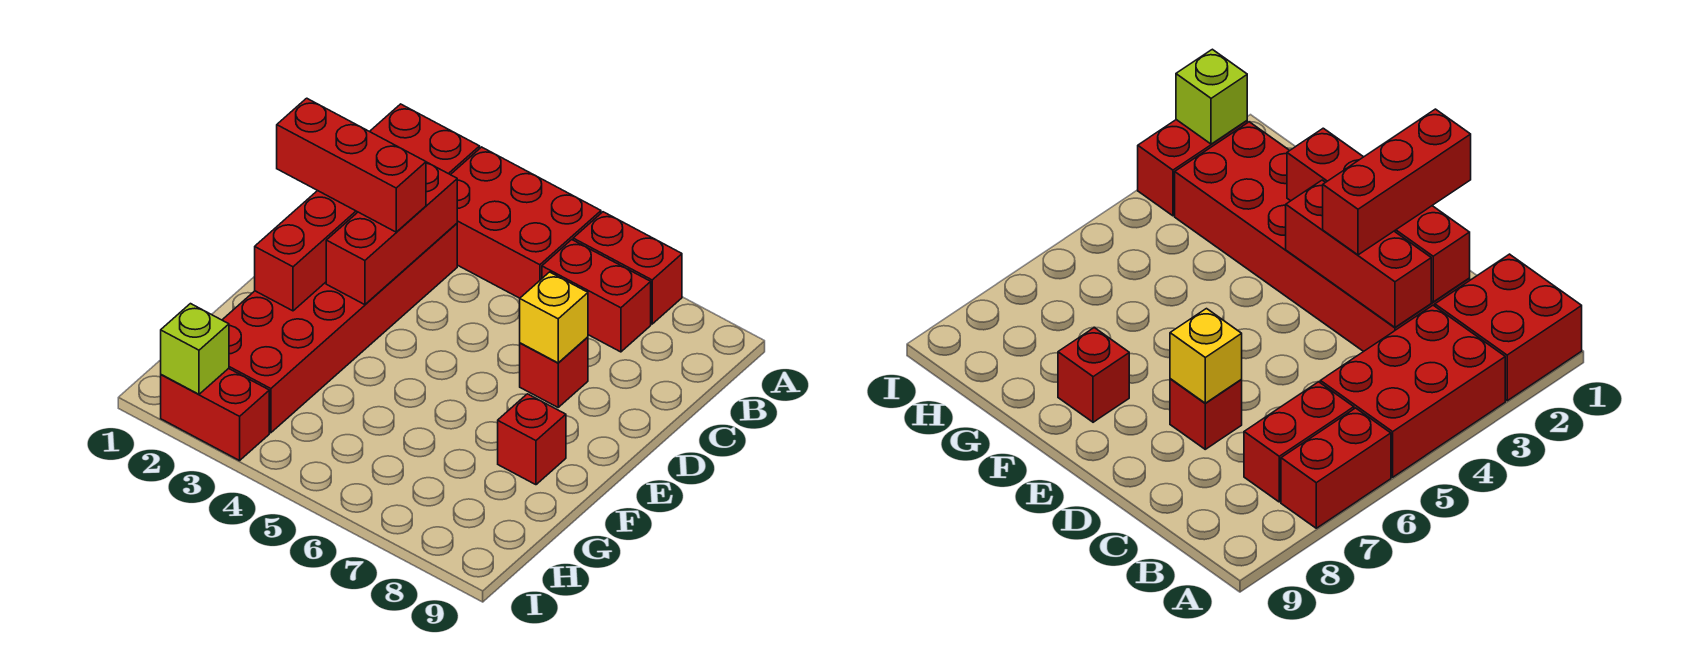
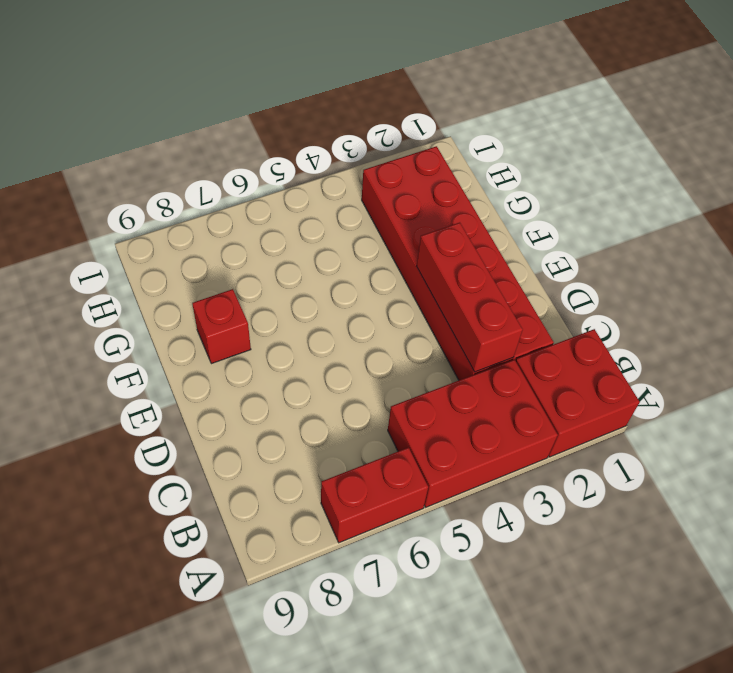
none -> red 1x2 brick [542,240,651,352]
none -> red 1x1 brick [520,337,588,407]
none -> red 1x2 brick [161,368,269,461]

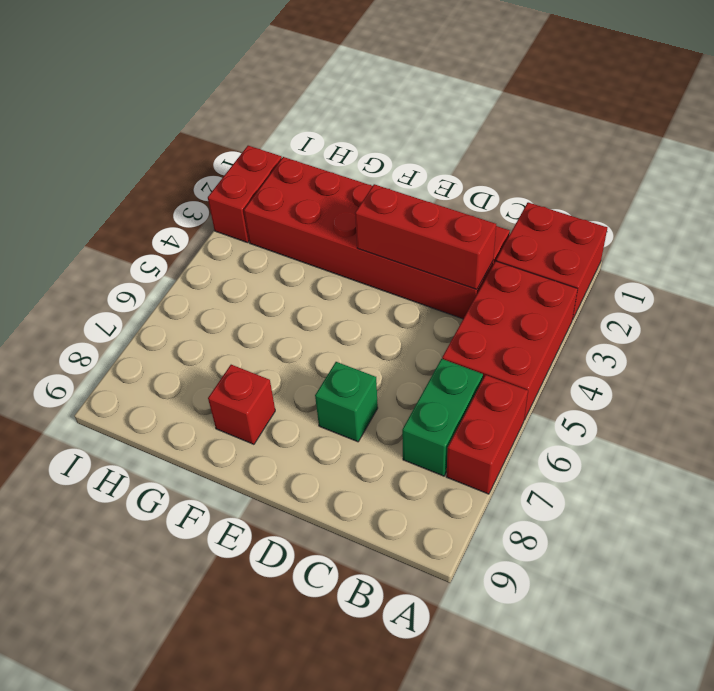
green 1x2 brick [402,359,483,476] -> red 1x2 brick [542,240,651,352]
green 1x1 brick [315,362,378,442] -> red 1x1 brick [520,337,588,407]
none -> red 1x4 brick [255,191,358,311]
none -> yellow 1x1 brick [520,272,588,363]
none -> lime 1x1 brick [161,304,229,394]

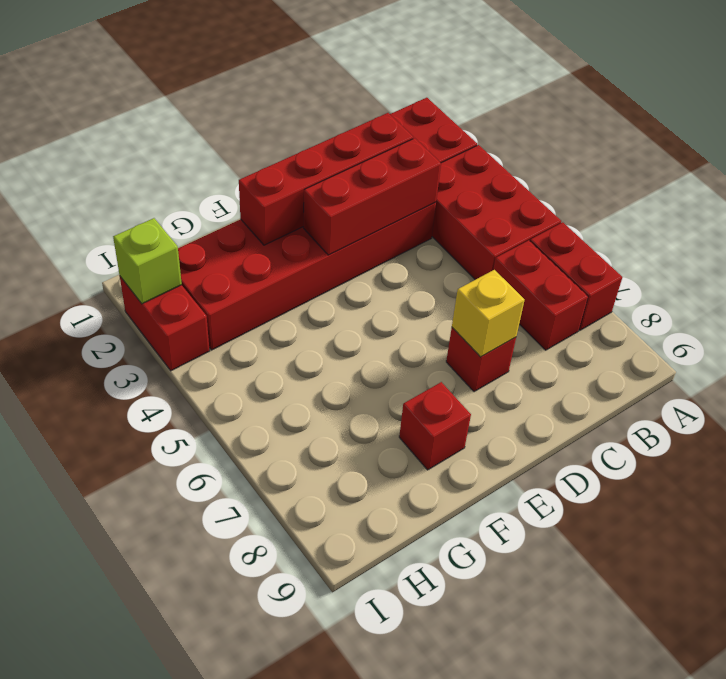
none -> red 1x3 brick [277,98,426,232]

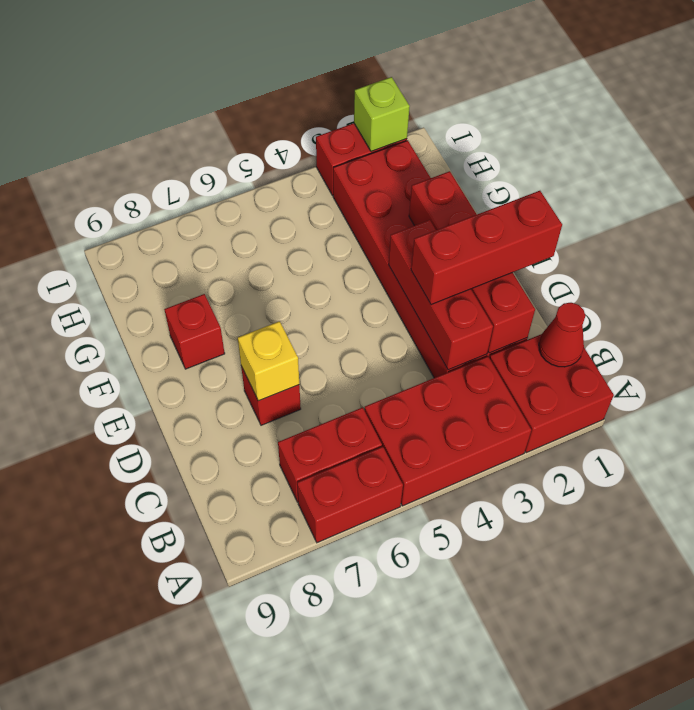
red 1x1 cone [539,303,585,367] -> none

